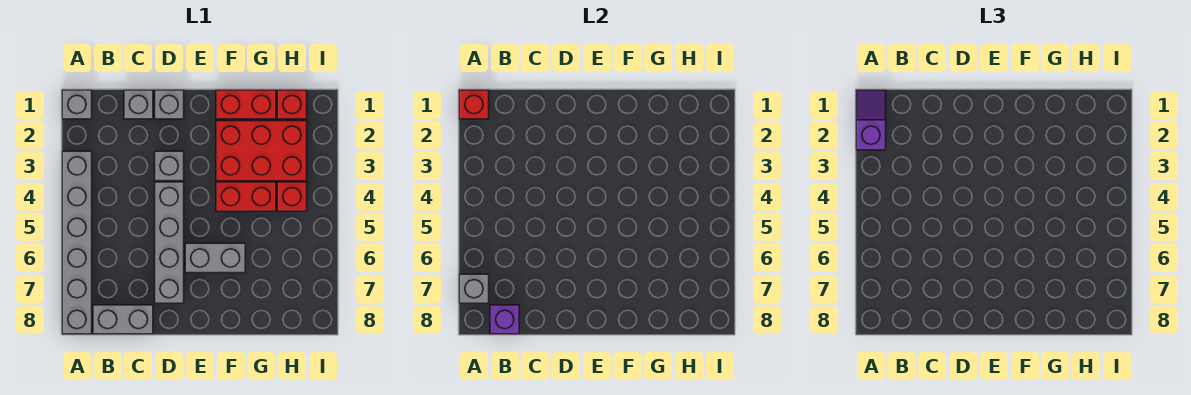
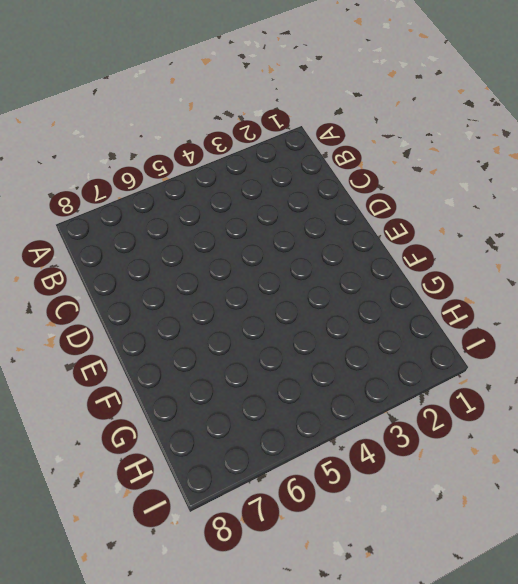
none -> grey 1x1 brick [62,90,92,119]
none -> grey 1x6 brick [62,151,92,334]
none -> grey 1x2 brick [93,305,153,334]

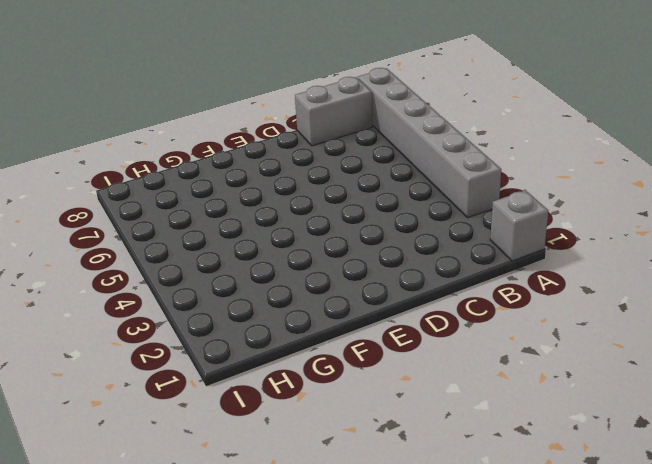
none -> grey 1x1 brick [124,90,153,119]
none -> grey 1x1 brick [155,90,184,119]
none -> grey 1x1 brick [155,151,184,181]

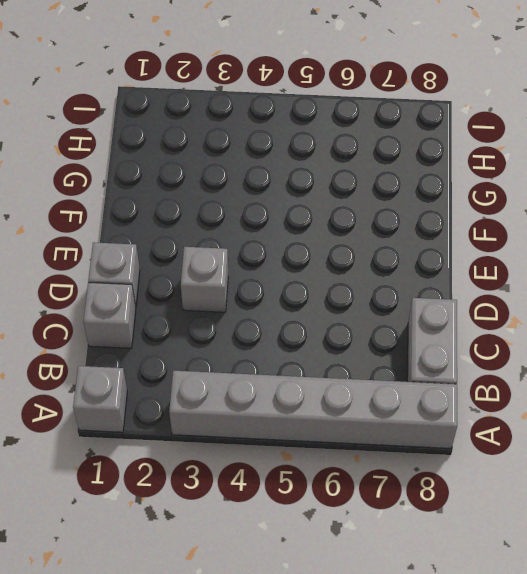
none -> grey 1x4 brick [155,182,184,303]
none -> grey 1x2 brick [185,243,245,273]
none -> red 1x2 brick [216,90,276,119]

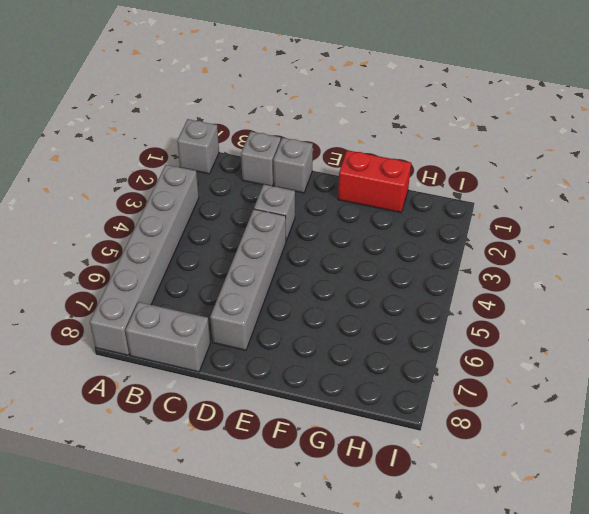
none -> grey 1x2 brick [185,243,245,273]
none -> red 2x3 brick [216,121,307,181]
none -> red 1x2 brick [216,182,276,211]

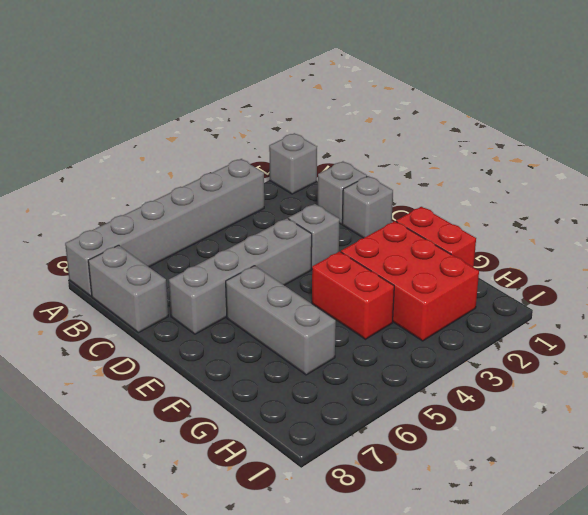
grey 1x3 brick [226,266,336,375] -> grey 1x2 brick [185,243,245,273]
none -> red 1x1 brick [277,90,307,119]
none -> red 1x1 brick [277,182,307,211]
none -> red 1x1 brick [459,90,489,119]

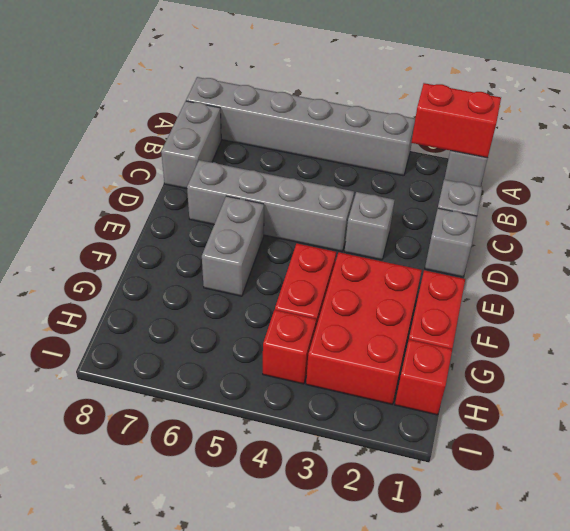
red 1x2 brick [411,83,501,158] -> red 1x1 brick [459,90,489,119]
none -> grey 1x1 brick [459,274,489,303]
none -> purple 1x1 brick [490,305,519,334]
none -> purple 1x2 slope [856,90,886,150]

